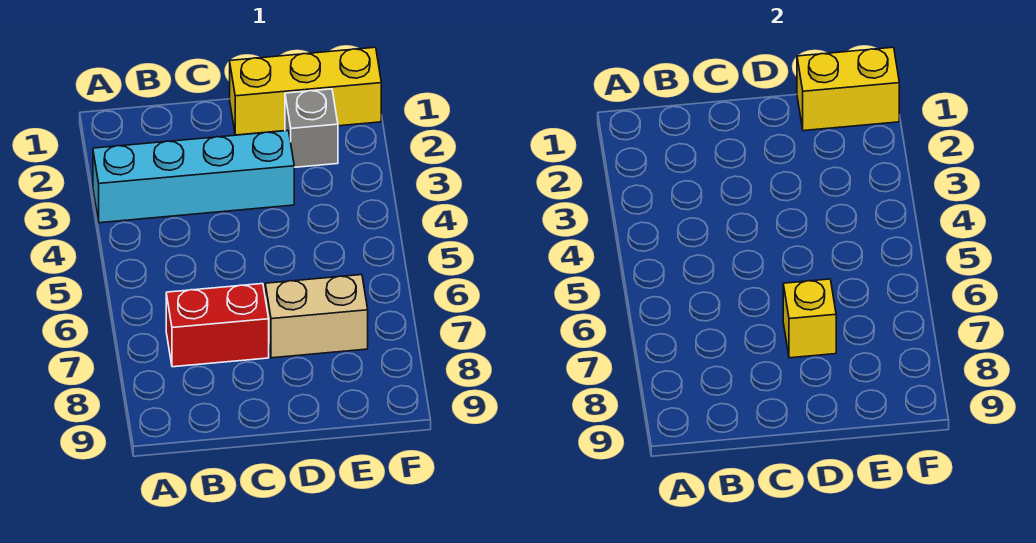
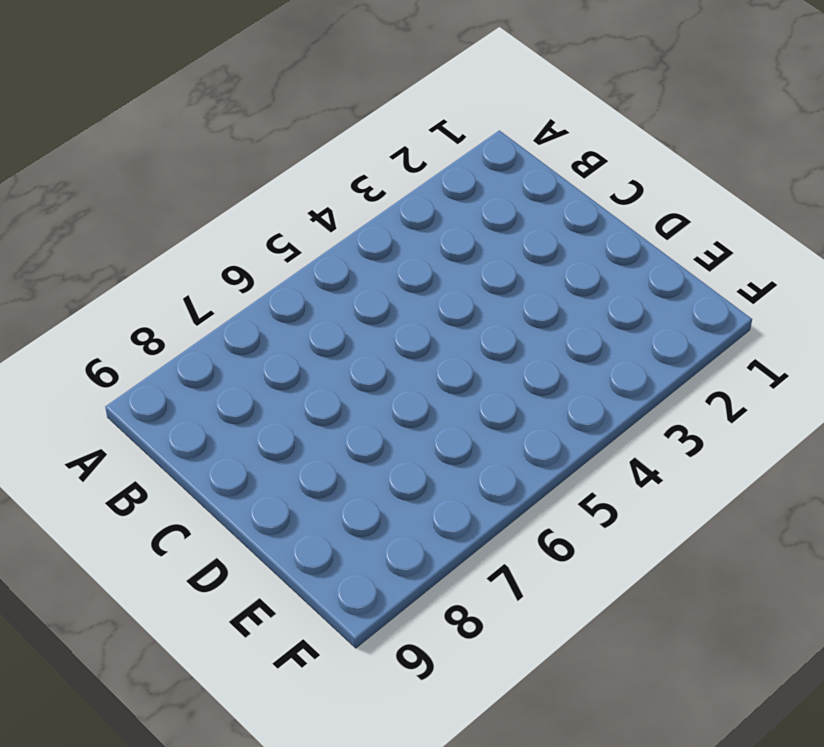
none -> cyan 1x4 brick [93,131,294,223]
none -> red 1x2 brick [166,284,269,367]

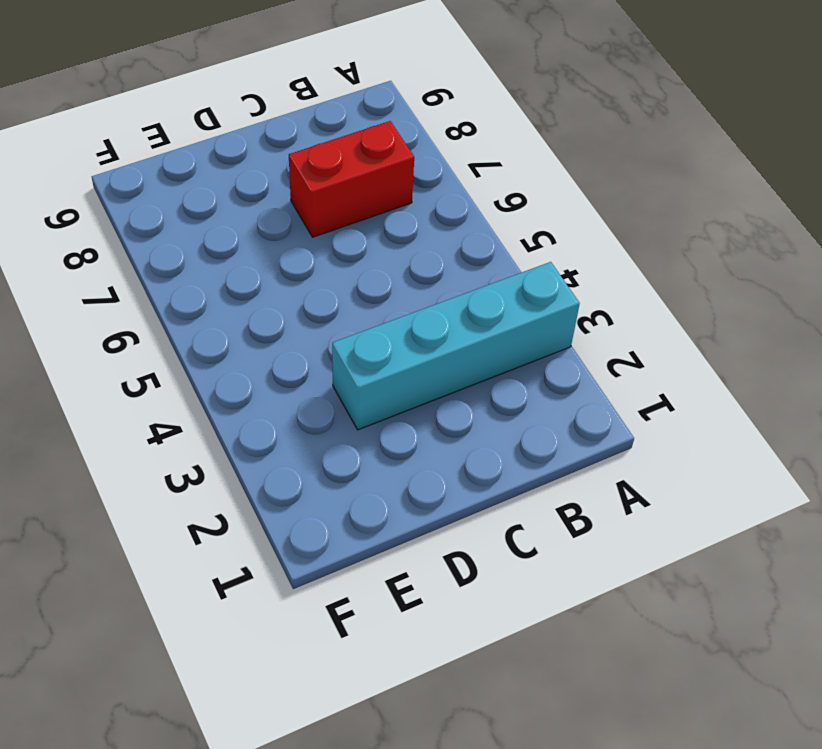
none -> yellow 1x3 brick [230,47,381,135]
none -> tan 1x2 brick [265,275,368,358]

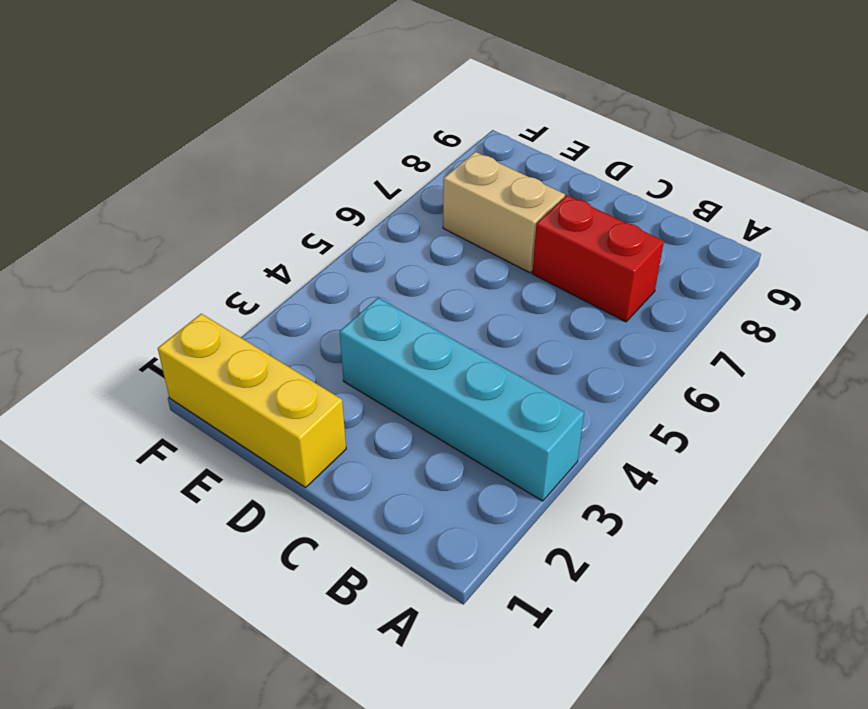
none -> grey 1x1 brick [285,89,338,167]
none -> yellow 1x1 brick [783,279,836,358]

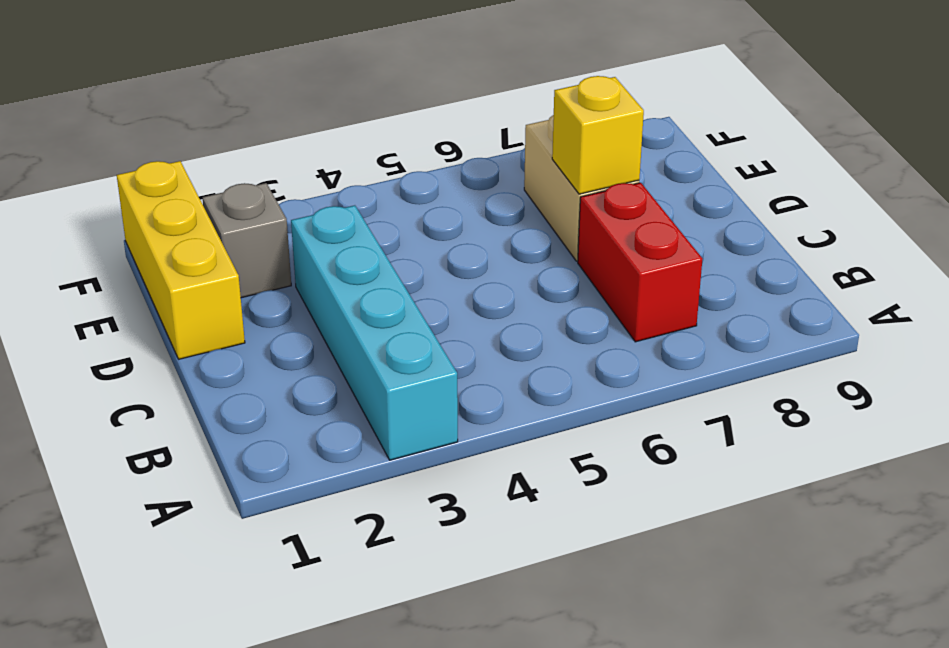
none -> yellow 1x2 brick [797,47,899,131]

